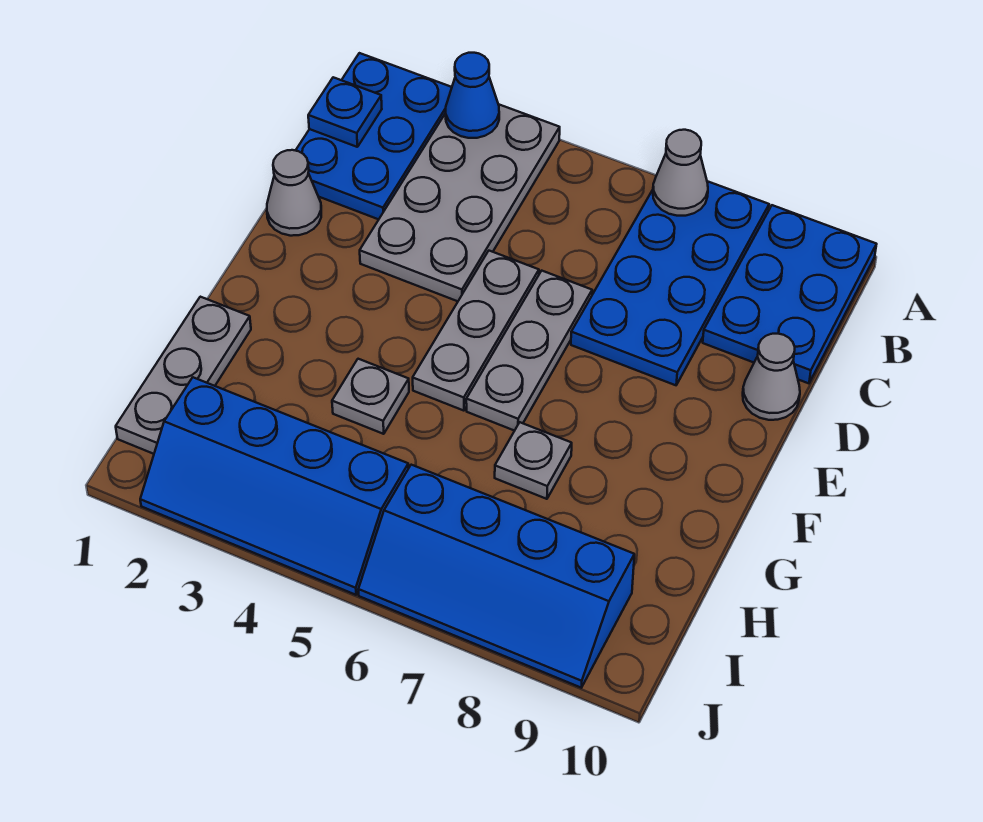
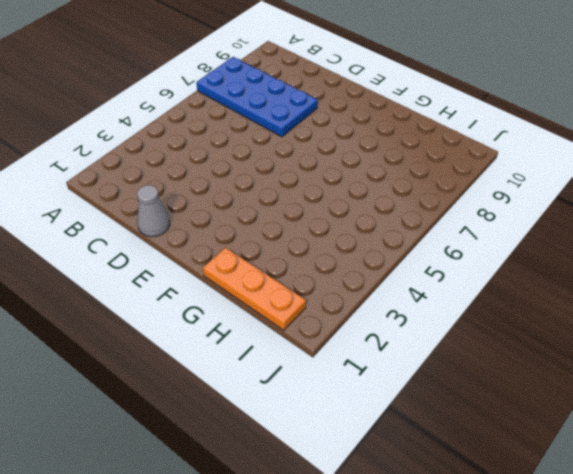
orange 1x3 plate [203,248,306,330] -> grey 1x3 plate [116,297,251,454]
none -> blue 2x3 plate [296,53,452,219]
none -> grey 2x4 plate [360,105,560,301]
none -> blue 2x3 plate [703,205,876,383]

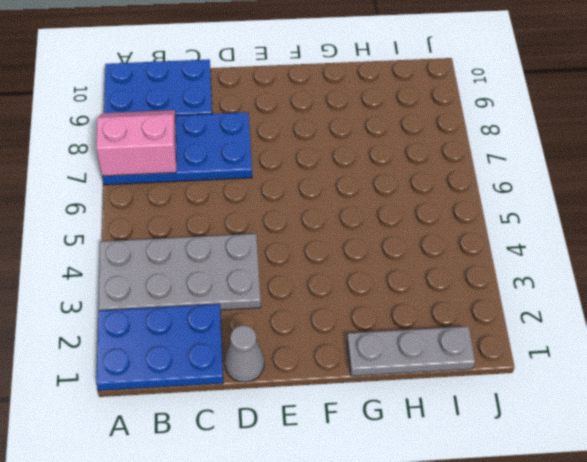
pink 2x2 slope [96,110,176,176] -> grey 1x1 cone [653,130,708,216]
none -> grey 1x3 plate [413,251,539,411]
none -> grey 1x3 plate [466,271,592,431]
none -> grey 1x1 cone [743,333,800,420]

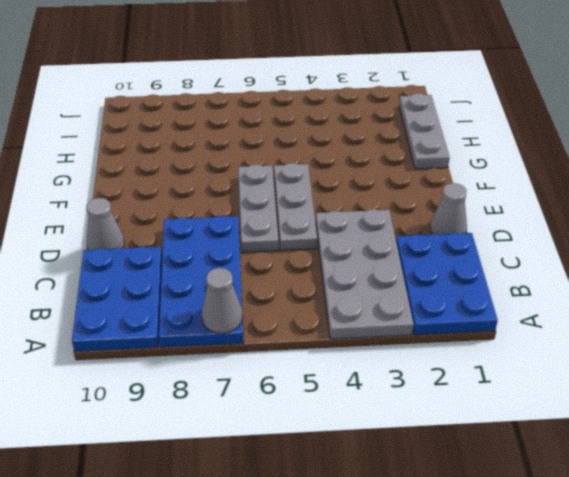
none -> grey 1x1 plate [332,359,409,434]
none -> grey 1x1 plate [495,422,572,499]
none -> blue 2x4 slope [140,377,409,595]

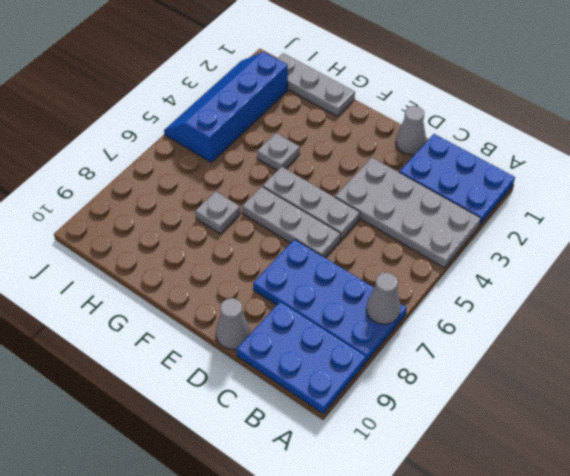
none -> blue 2x4 slope [358,465,634,688]
none -> blue 1x1 cone [446,53,499,138]
none -> blue 1x1 plate [308,77,382,147]

